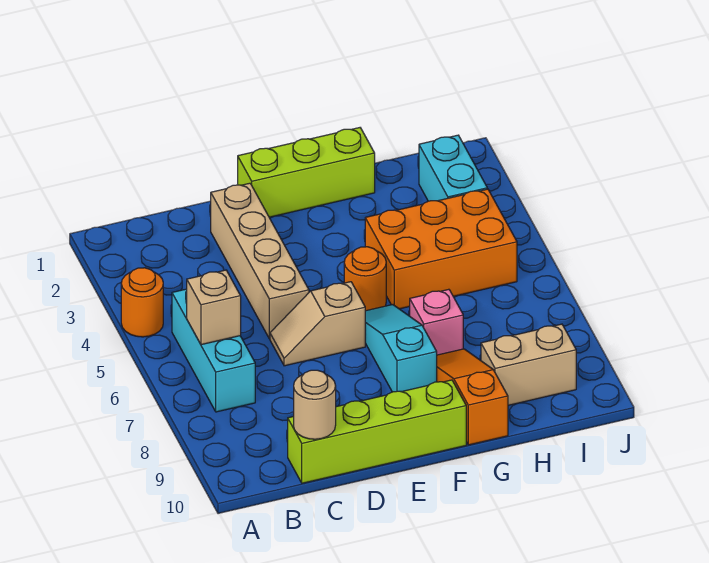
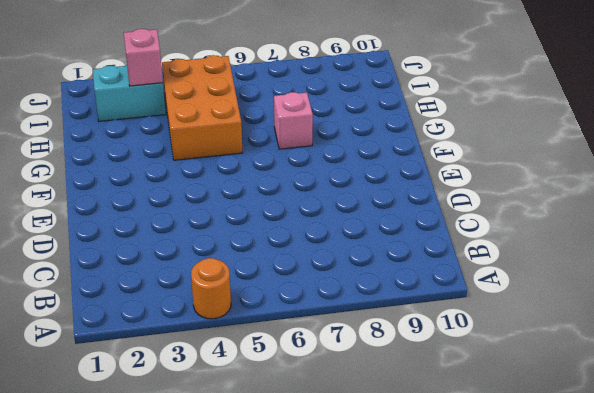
pink 1x1 brick [124,29,163,86] -> none
none -> cyan 1x3 brick [172,289,255,412]
none -> lime 1x4 brick [288,380,466,483]
none -> tan 1x4 brick [211,183,309,339]

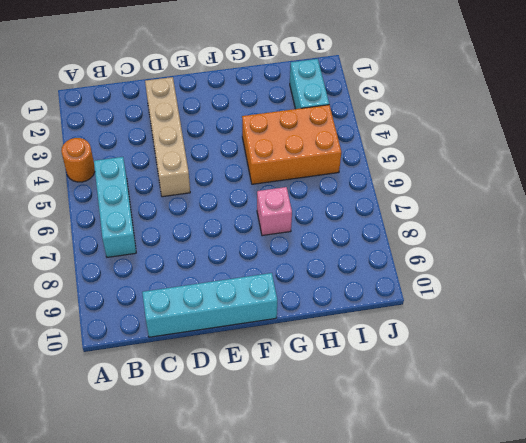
cyan 1x4 brick [142,273,277,337] -> lime 1x4 brick [288,380,466,483]
none -> tan 1x2 slope [270,282,365,366]
none -> lime 1x3 brick [238,128,375,217]
none -> orange 1x1 round brick [344,247,386,311]

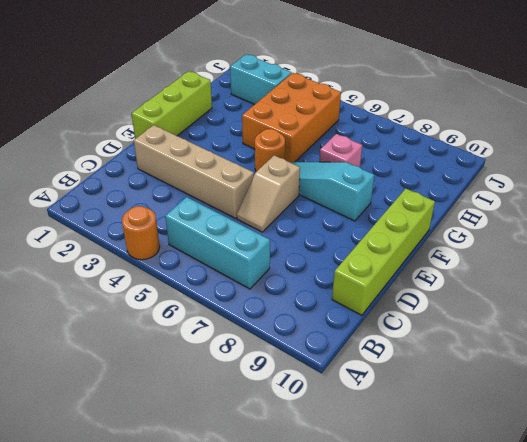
none -> orange 1x3 slope [437,349,508,445]
none -> tan 1x2 brick [481,324,576,405]
none -> tan 1x1 brick [187,270,241,345]

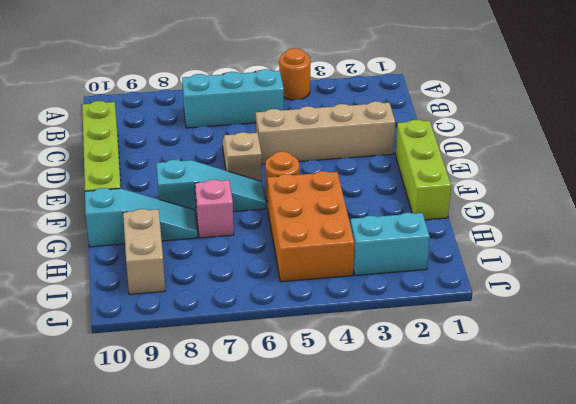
cyan 1x3 slope [85,188,197,247] -> orange 1x3 slope [437,349,508,445]
none -> tan 1x1 brick [187,270,241,345]
none -> tan 1x1 round brick [294,370,336,439]

